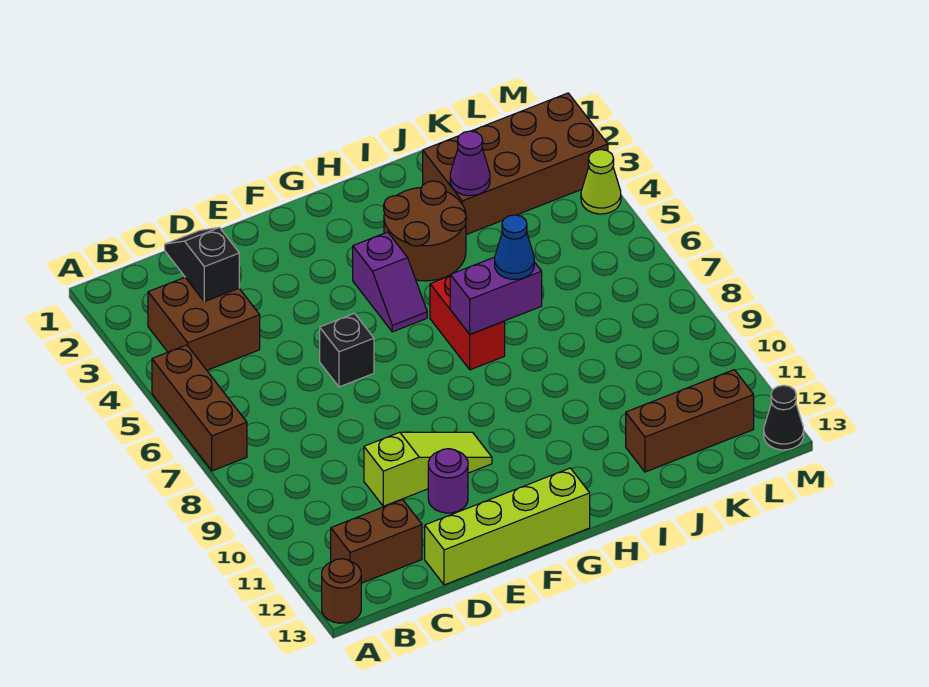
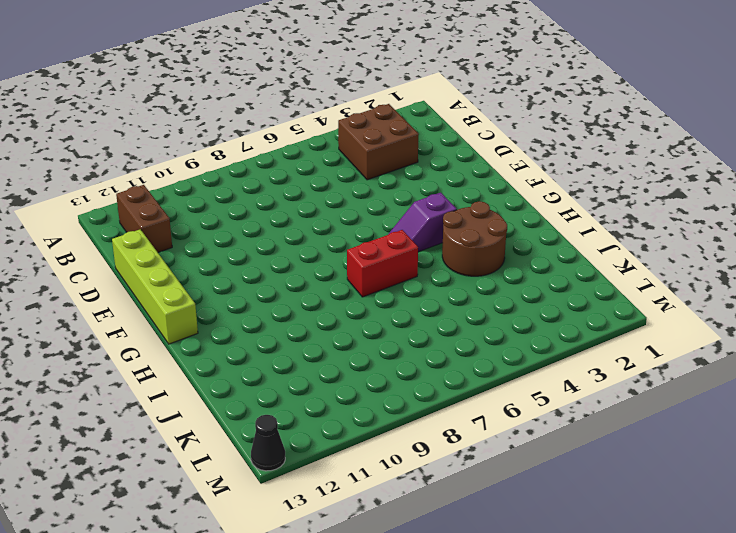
none -> brown 1x3 brick [152,345,247,471]
none -> brown 1x1 round brick [322,559,361,623]
none -> lime 1x3 slope [364,432,492,506]

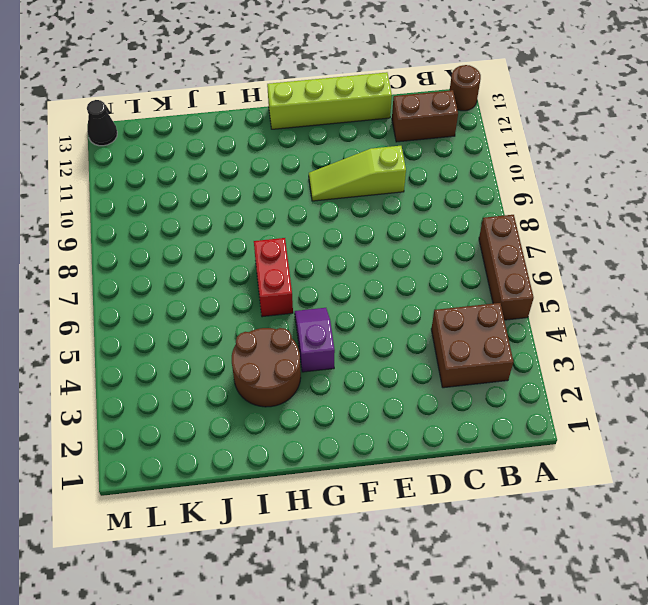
none -> black 1x1 brick [320,313,374,387]
none -> purple 1x1 round brick [428,449,468,513]
none -> brown 2x4 brick [423,93,608,235]

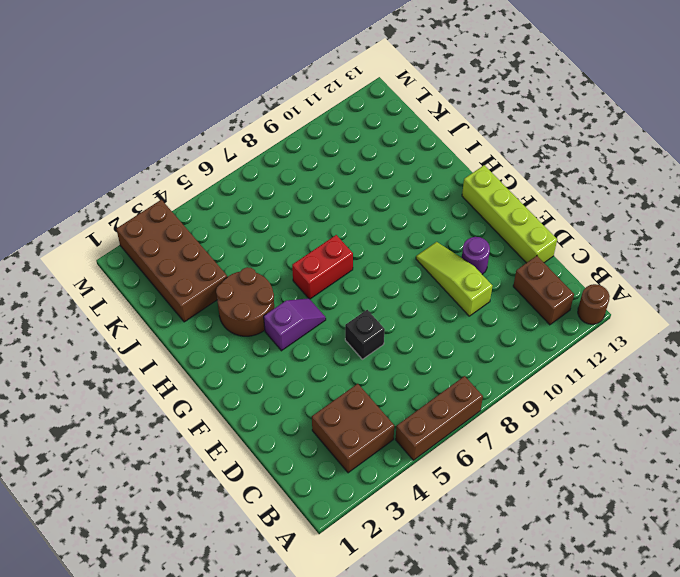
none -> brown 1x3 brick [626,370,754,472]
none -> lime 1x1 cone [581,149,621,214]
none -> black 1x1 cone [764,385,804,450]

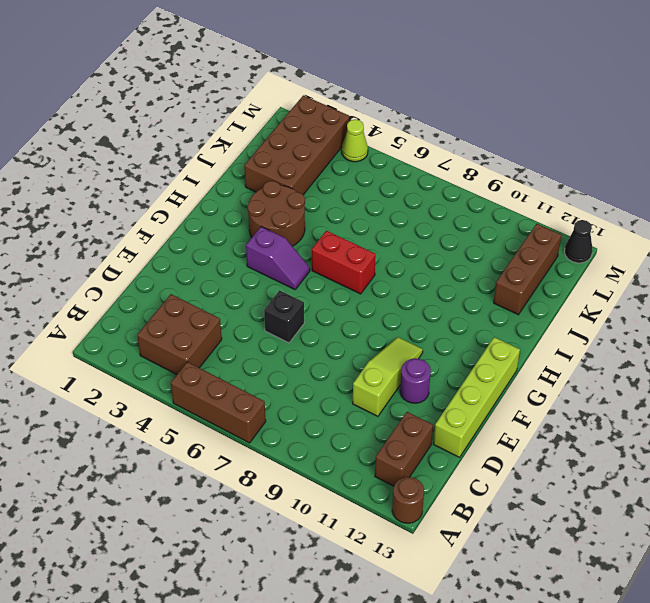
none -> black 1x2 slope [165,227,239,302]
none -> purple 1x2 brick [450,257,542,334]
none -> purple 1x1 cone [450,131,490,196]

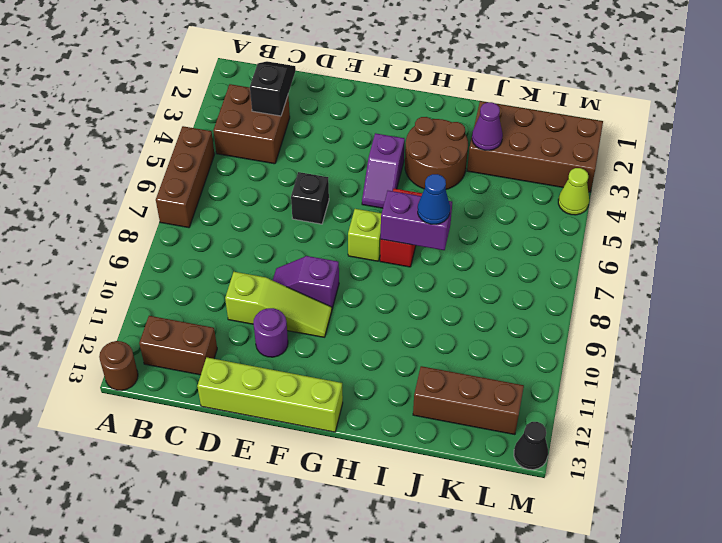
purple 1x2 slope [273,256,339,308] -> none
lime 1x1 brick [348,209,381,261] -> none

